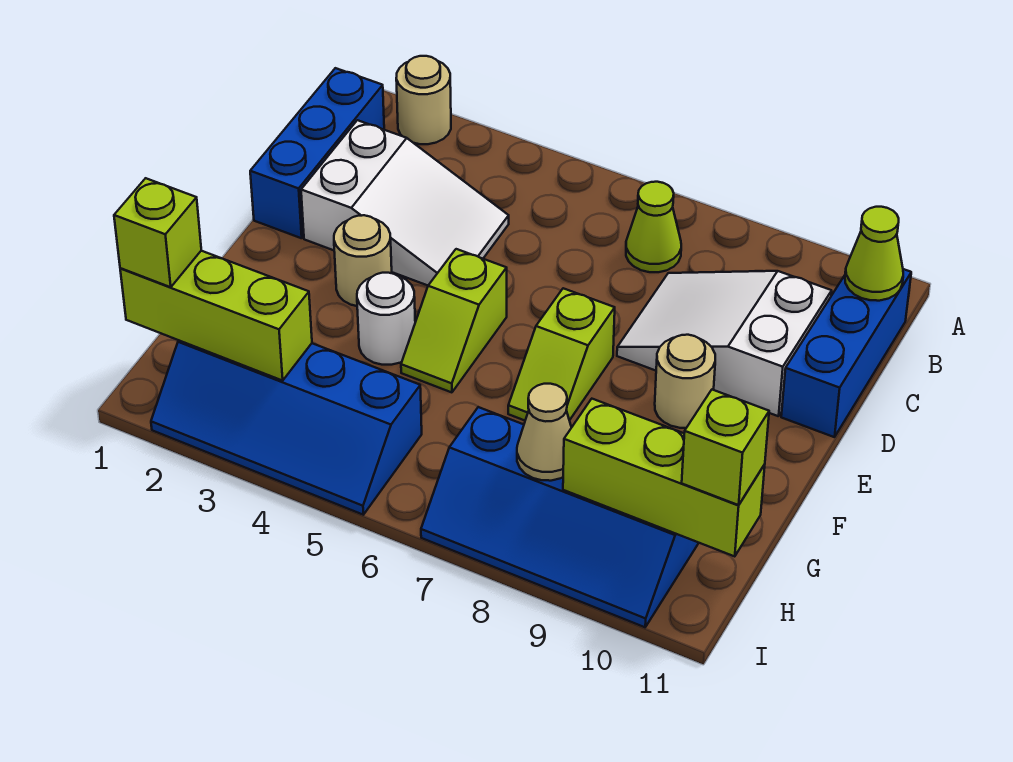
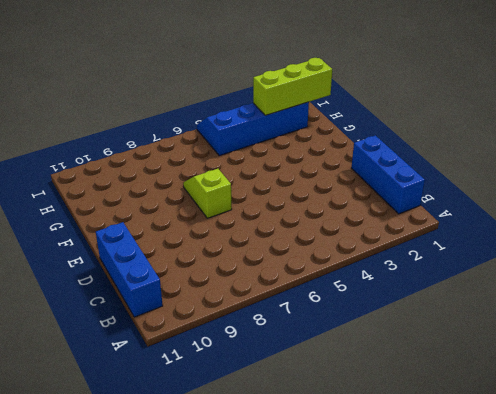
none -> tan 1x1 round brick [396,56,451,144]
none -> lime 1x1 cone [626,182,681,272]
none -> white 2x3 slope [301,120,509,285]

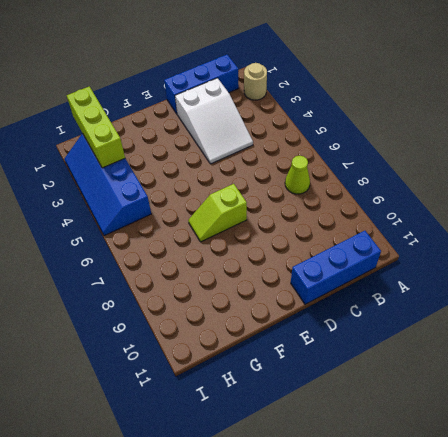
none -> white 2x3 slope [617,271,832,416]
none -> tan 1x1 round brick [334,215,392,306]
none -> lime 1x2 slope [401,249,507,392]

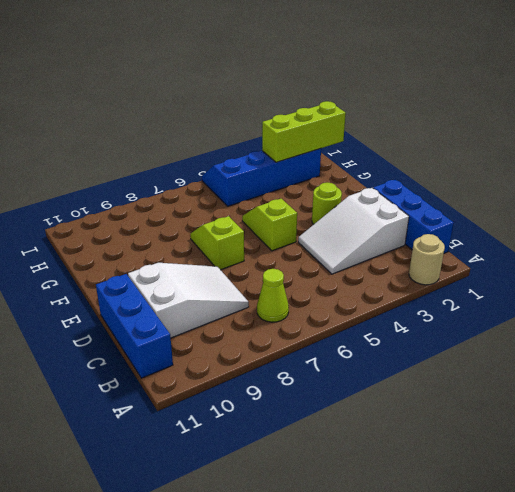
lime 1x1 round brick [312,182,342,224] -> tan 1x1 round brick [334,215,392,306]
none -> tan 1x1 round brick [655,335,715,428]
none -> white 1x1 round brick [357,273,415,365]
none -> blue 2x4 slope [421,407,698,627]

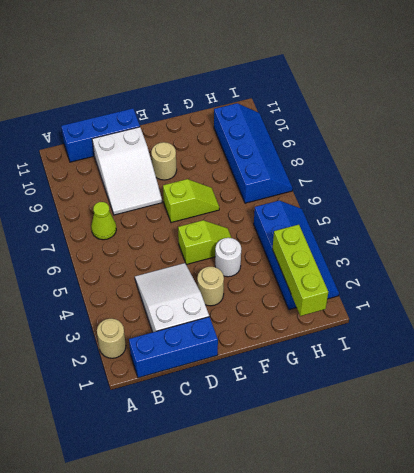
none -> lime 1x1 cone [845,207,903,301]
none -> tan 1x1 cone [517,384,571,481]
none -> lime 1x3 brick [563,399,765,557]

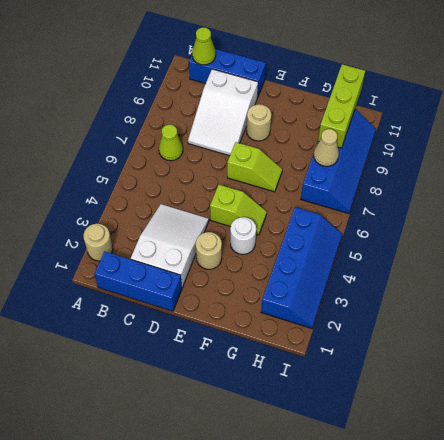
none -> lime 1x3 brick [120,251,312,381]
none -> lime 1x1 brick [114,178,201,287]
none -> lime 1x1 brick [682,390,769,505]

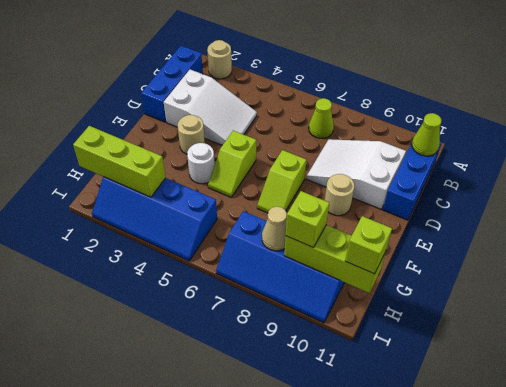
lime 1x1 brick [286,191,329,248] -> lime 1x1 brick moved to [114,178,201,287]

